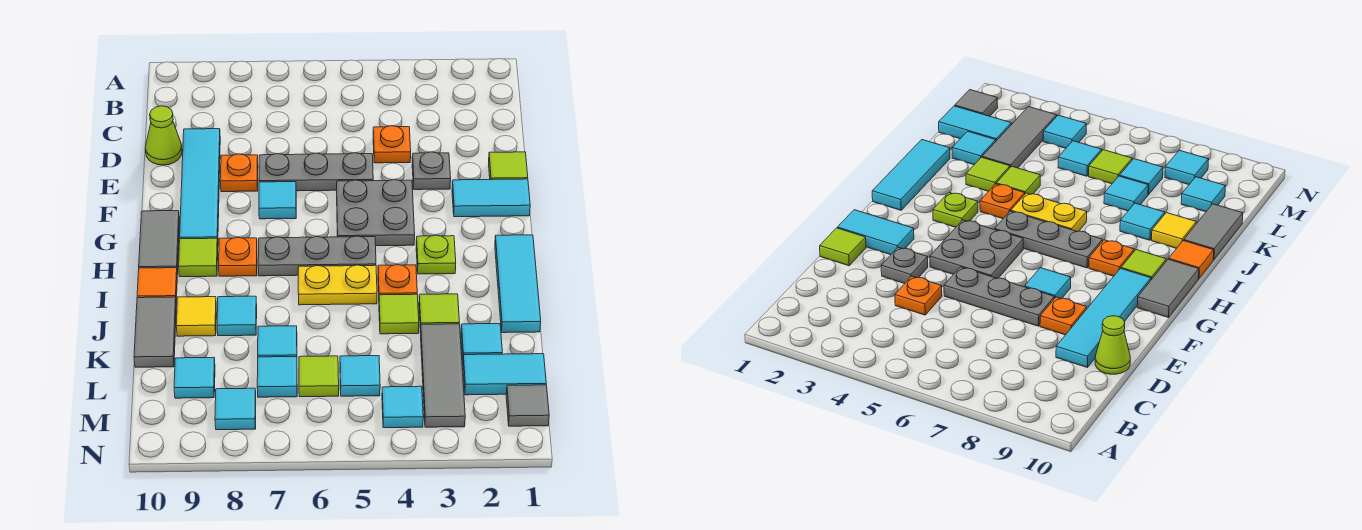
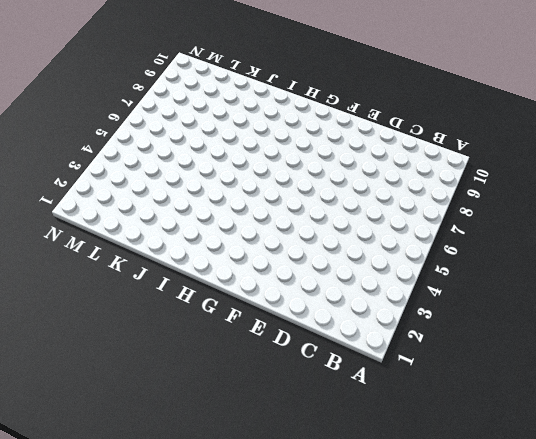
none -> orange 1x1 plate [373,126,411,163]
none -> cyan 1x4 tile [180,129,220,243]
none -> lime 1x1 cone [145,106,182,165]
none -> lime 1x1 tile [489,152,528,180]

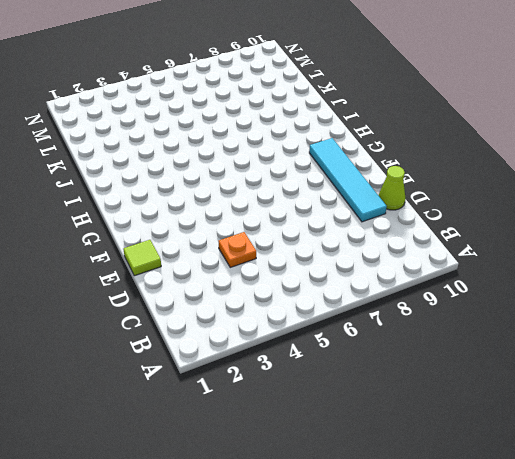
none -> grey 1x1 plate [412,152,451,190]
none -> grey 1x3 plate [259,153,373,191]
none -> orange 1x1 plate [220,154,258,192]
none -> cyan 1x2 tile [452,179,530,217]

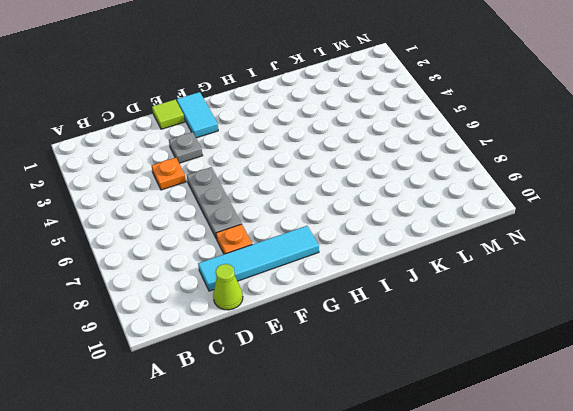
none -> grey 2x2 plate [337,180,415,246]
none -> cyan 1x1 tile [259,182,296,219]
none -> grey 1x2 tile [139,211,179,274]
none -> cyan 1x3 tile [495,235,541,333]

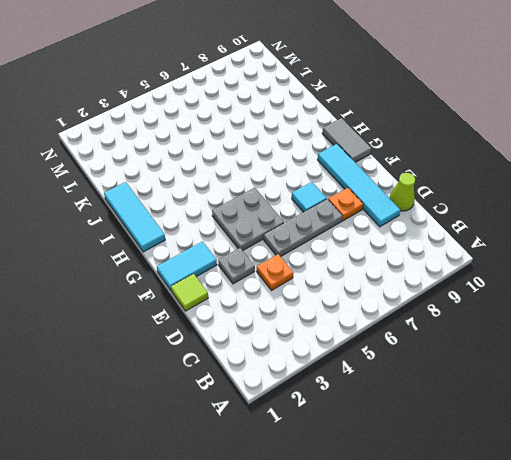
none -> lime 1x1 plate [416,235,456,274]
none -> grey 1x3 plate [258,236,376,276]
none -> orange 1x1 plate [219,237,257,276]
none -> lime 1x1 tile [179,238,218,277]

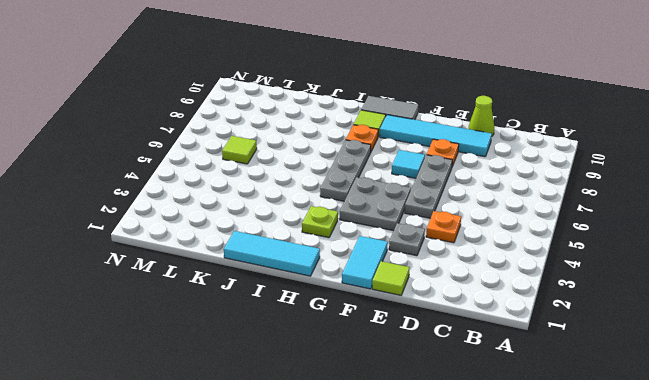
none -> orange 1x1 plate [378,265,417,295]
none -> yellow 1x2 plate [298,265,377,305]
none -> orange 1x1 tile [137,268,177,301]
none -> lime 1x1 tile [419,294,459,333]

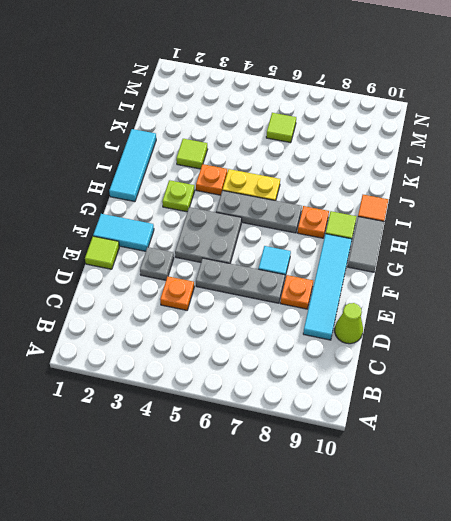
none -> lime 1x1 tile [379,294,419,334]
none -> cyan 1x1 tile [217,296,257,336]
none -> yellow 1x1 tile [176,297,216,336]
none -> grey 1x2 tile [134,297,176,367]

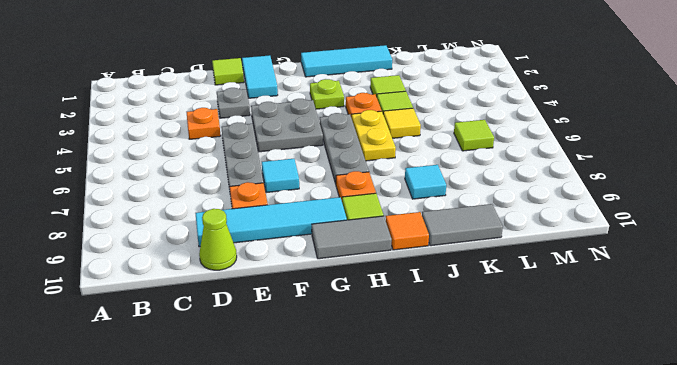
yellow 1x1 tile [383,108,421,138] -> yellow 1x1 tile moved to [176,297,216,336]
none -> cyan 1x1 tile [461,324,502,358]
none -> grey 1x3 tile [420,324,465,427]
none -> cyan 1x1 tile [258,326,297,357]
none -> cyan 1x2 tile [463,354,546,395]

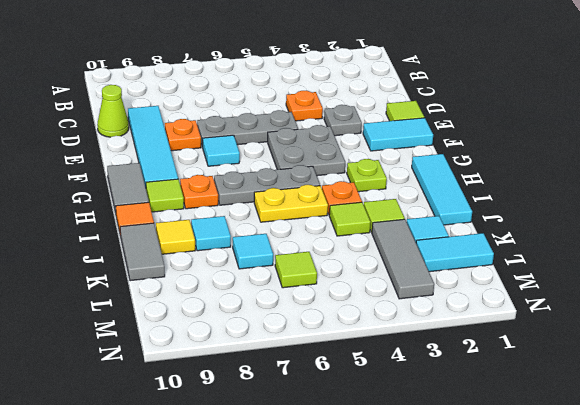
none -> cyan 1x1 tile [340,356,380,396]
none -> cyan 1x1 tile [257,357,297,397]
none -> cyan 1x1 tile [174,357,215,398]
none -> grey 1x1 tile [506,385,549,426]

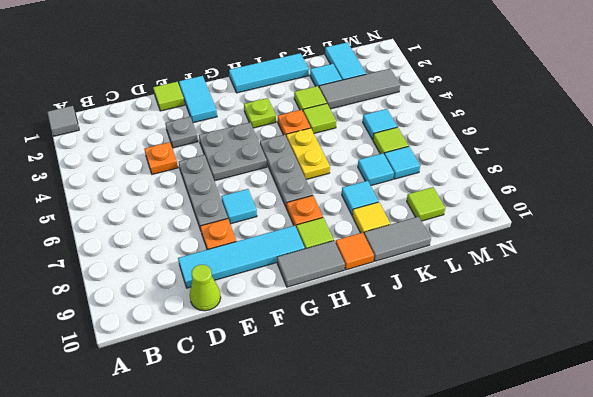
grey 1x1 tile [47,106,79,136] -> grey 1x1 tile moved to [506,385,549,426]
lime 1x1 tile [407,187,445,221] -> cyan 1x1 tile [174,357,215,398]
none -> cyan 1x1 tile [382,386,423,428]
none -> cyan 1x1 tile [215,388,256,430]

